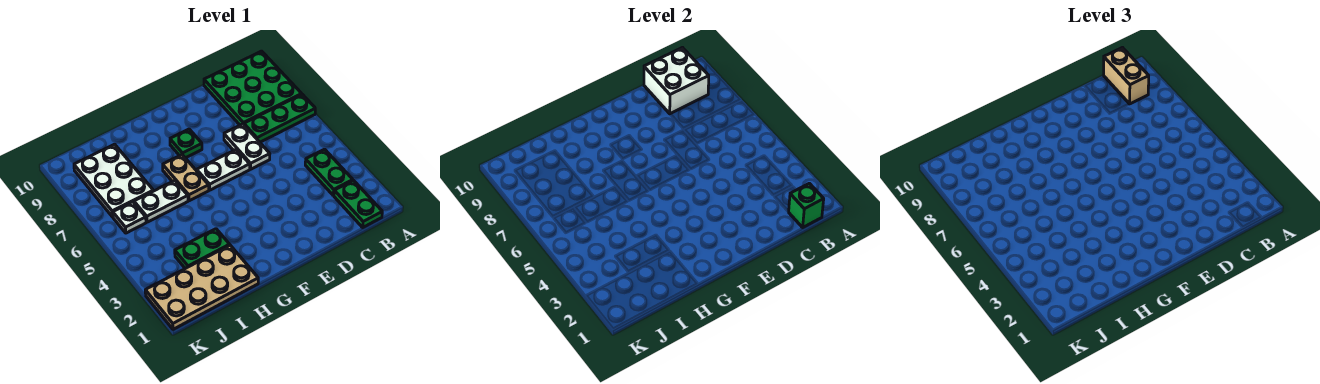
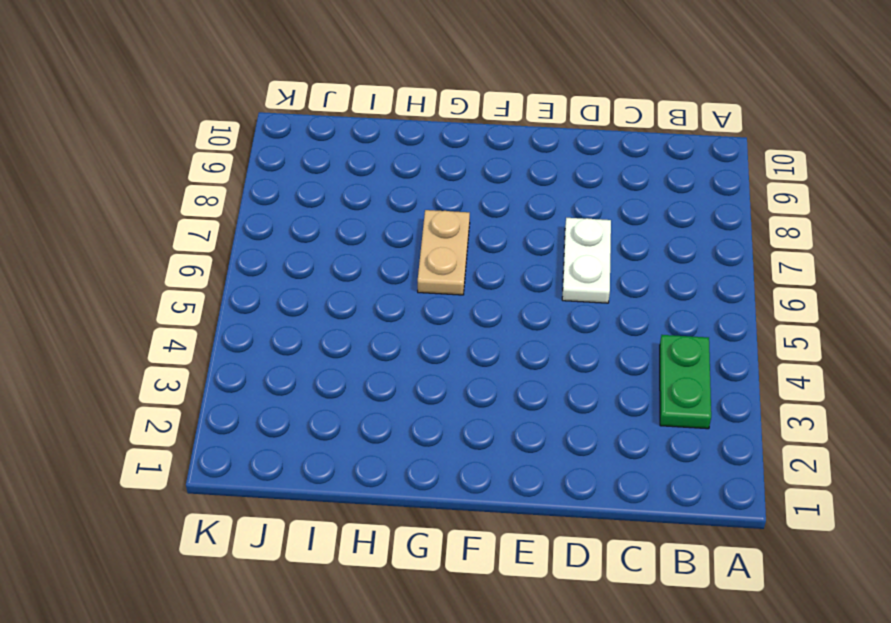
none -> green 1x3 plate [244,94,315,142]
none -> green 3x3 plate [204,51,302,125]
none -> green 1x2 plate [334,180,382,227]

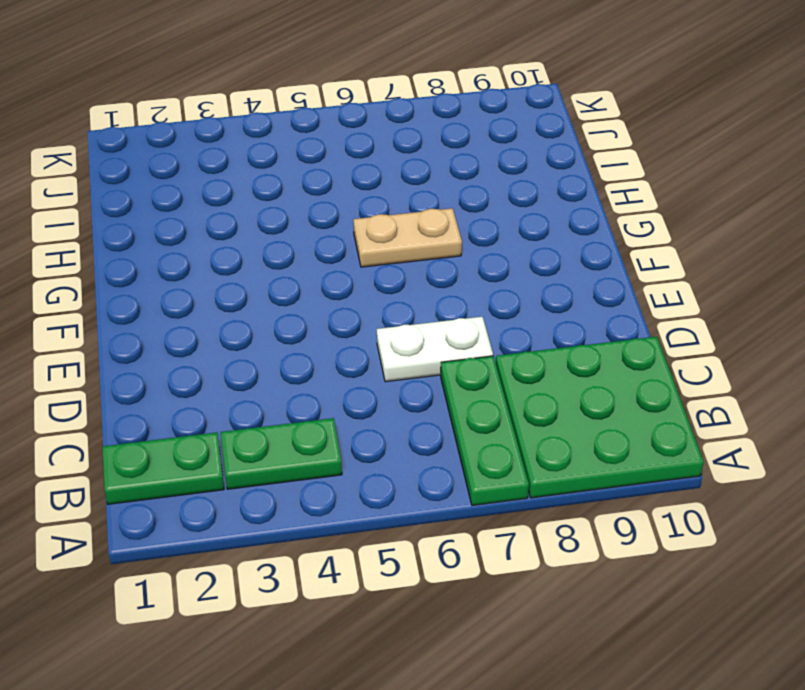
none -> white 1x2 plate [197,149,250,190]
none -> green 1x1 plate [170,129,202,158]
none -> tan 2x4 plate [145,245,258,329]

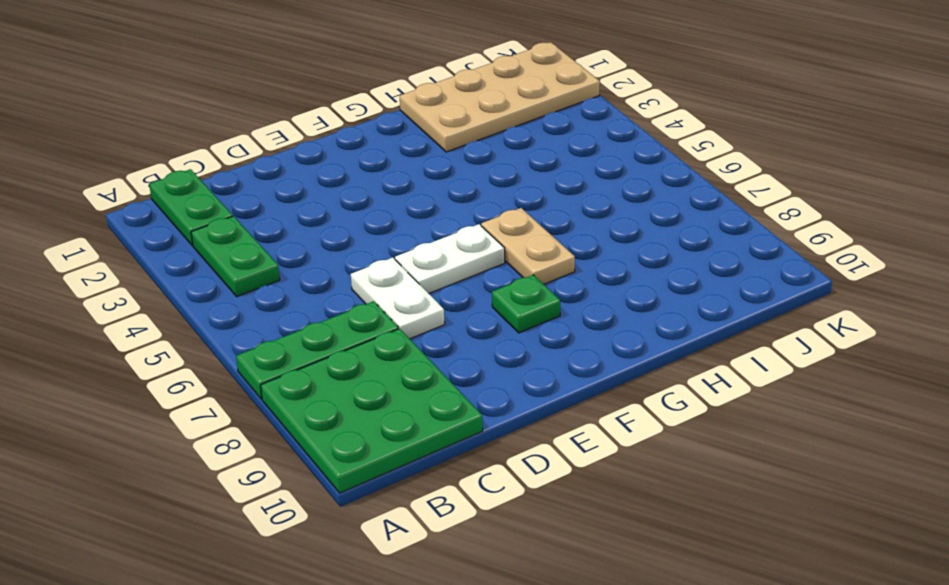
none -> green 1x2 plate [175,229,230,269]
none -> white 1x2 plate [134,181,188,222]
none -> white 2x3 plate [74,144,153,217]

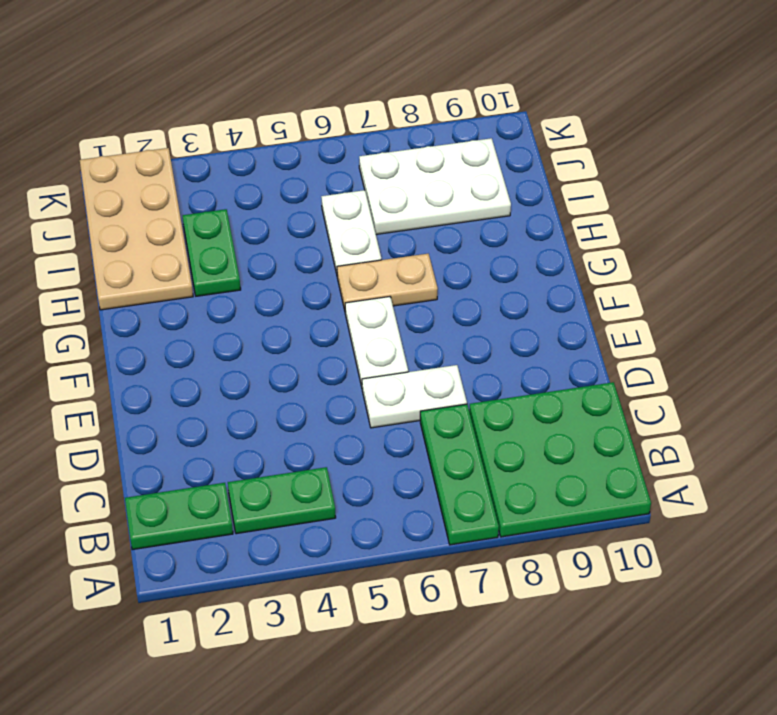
none -> green 1x1 plate [170,129,202,158]
none -> white 1x1 plate [113,202,146,233]
none -> green 1x1 brick [789,183,824,227]

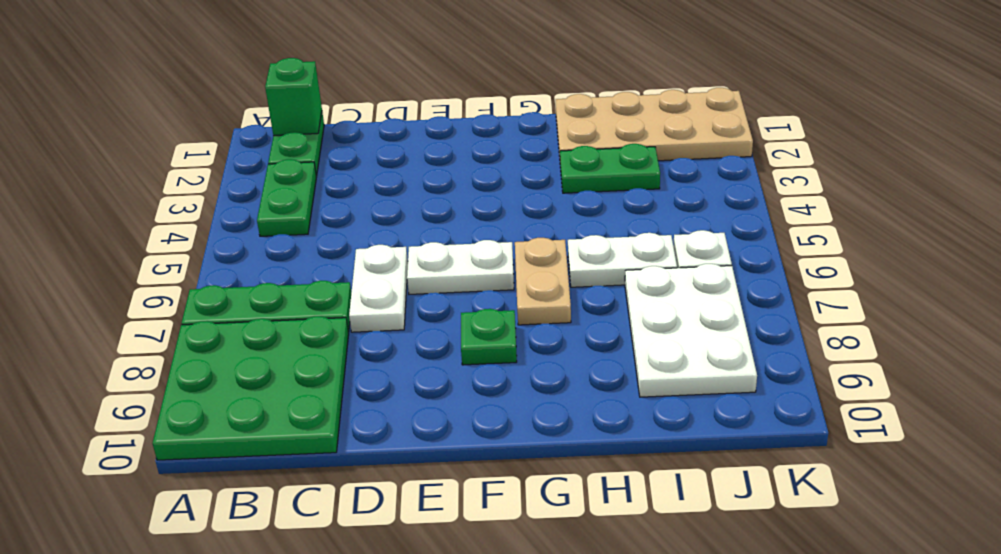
none -> white 2x2 brick [644,48,709,114]
none -> tan 1x2 brick [1104,48,1149,104]

